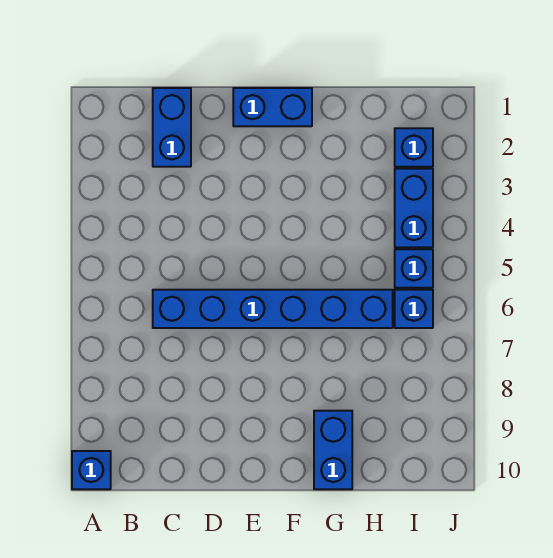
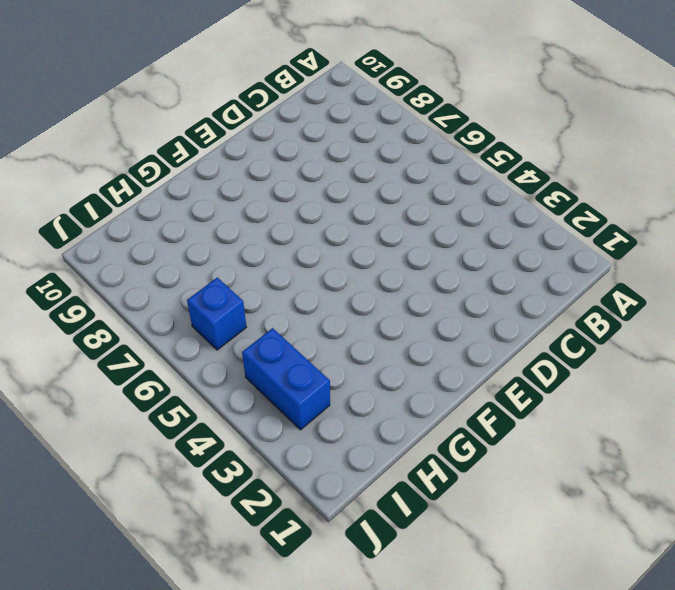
none -> blue 1x1 brick [72,451,111,489]
none -> blue 1x2 brick [153,88,191,167]

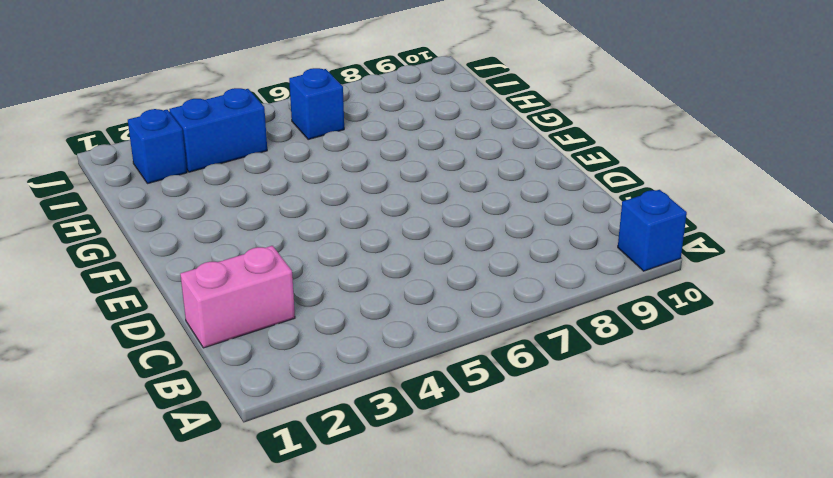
pink 1x2 brick [180,246,295,348] -> blue 1x2 brick [153,88,191,167]
none -> blue 1x6 brick [153,290,393,328]
none -> blue 1x2 brick [233,88,312,126]

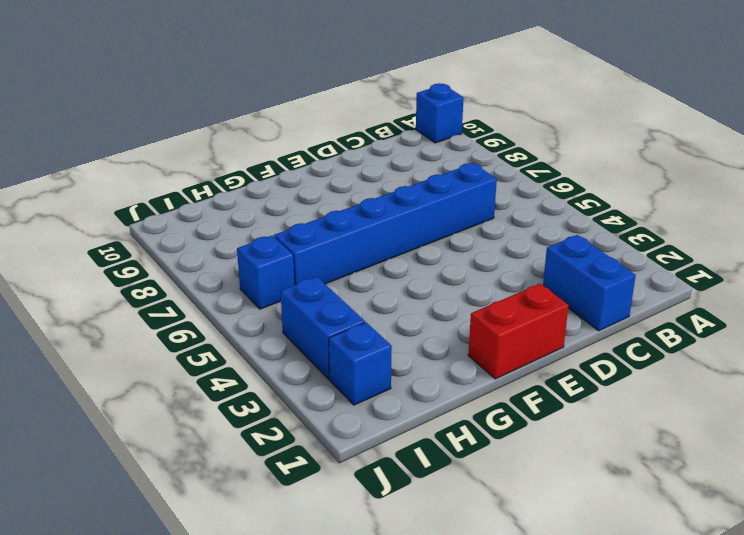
red 1x2 brick [468,284,569,379] -> blue 1x2 brick [233,88,312,126]
none -> blue 1x2 brick [314,411,352,489]
none -> blue 1x1 brick [395,249,433,288]

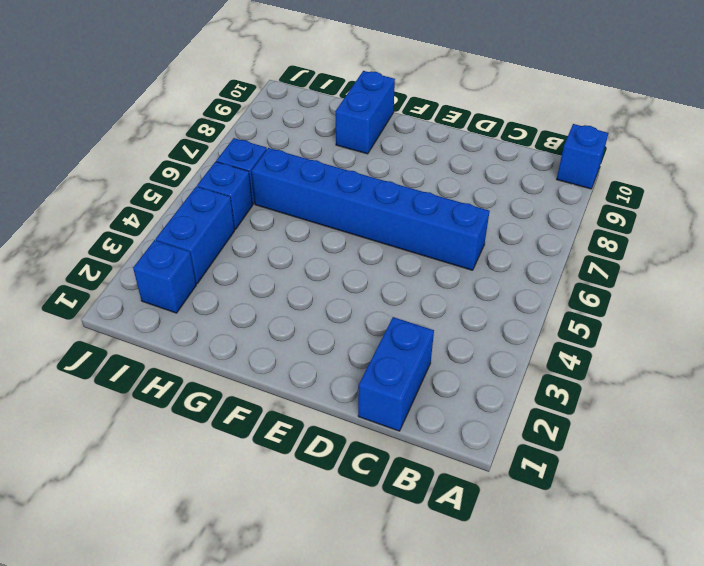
none -> blue 1x2 brick [233,88,312,126]

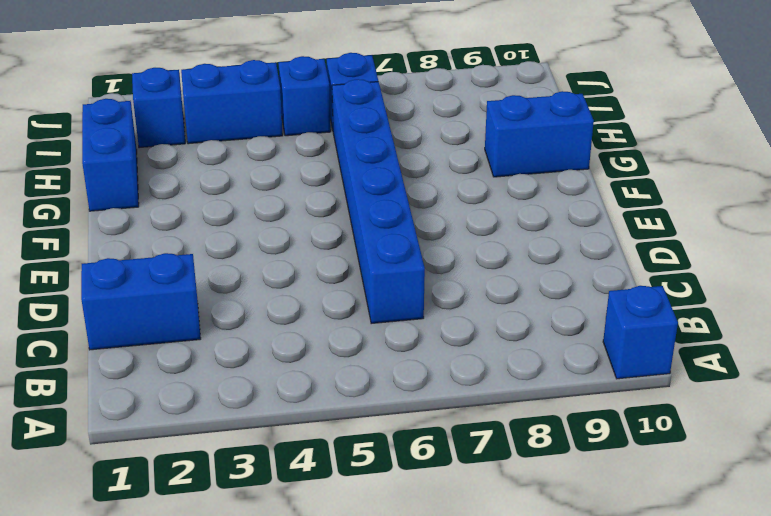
blue 1x2 brick [82,99,139,211] -> blue 1x2 brick moved to [233,88,312,126]

